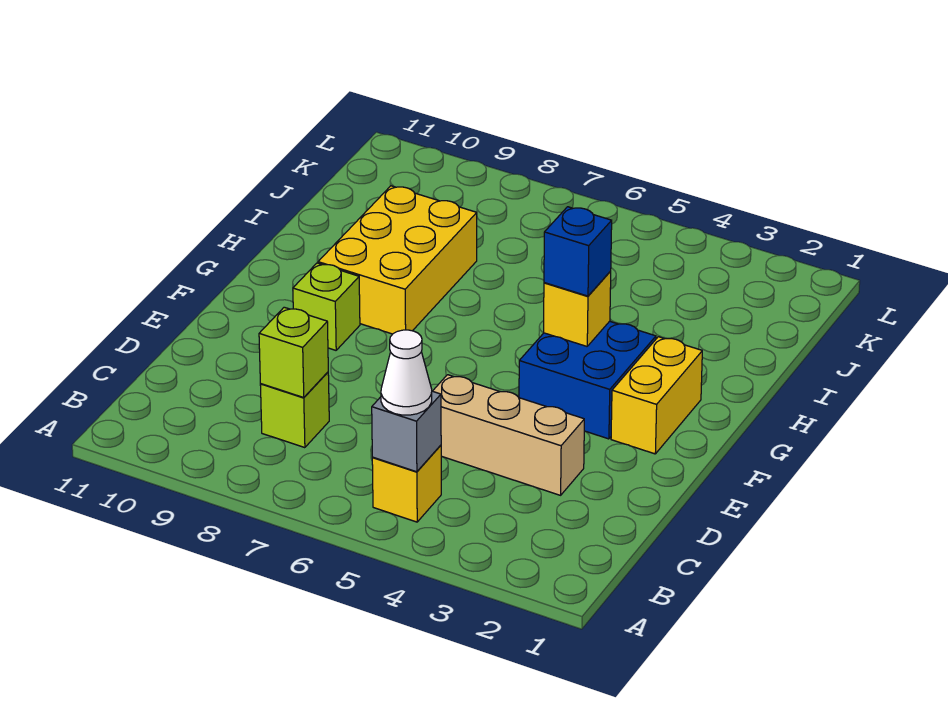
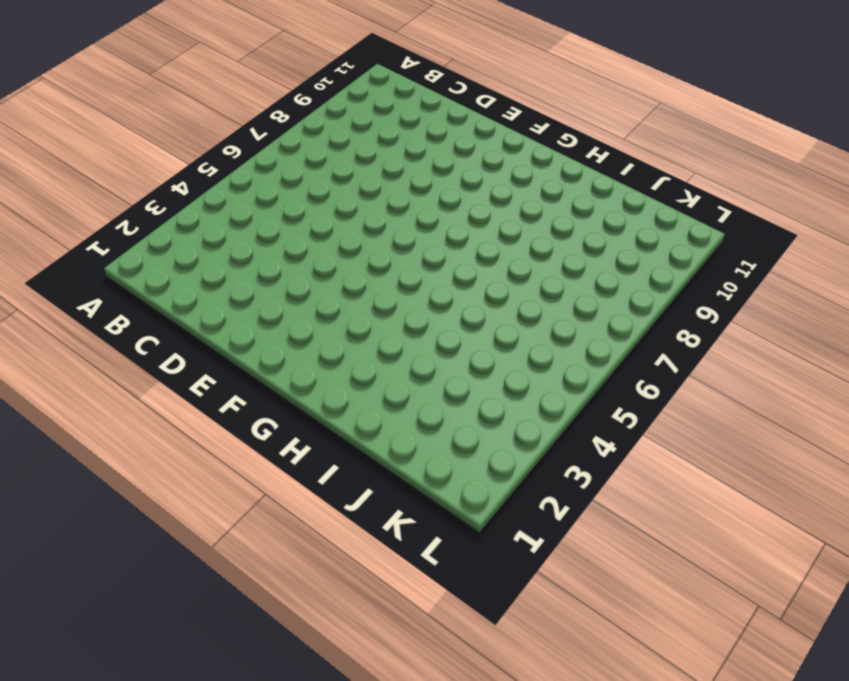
none -> yellow 1x1 brick [372,445,441,522]
none -> lime 1x1 brick [260,372,329,448]
none -> tan 1x3 brick [433,375,584,495]

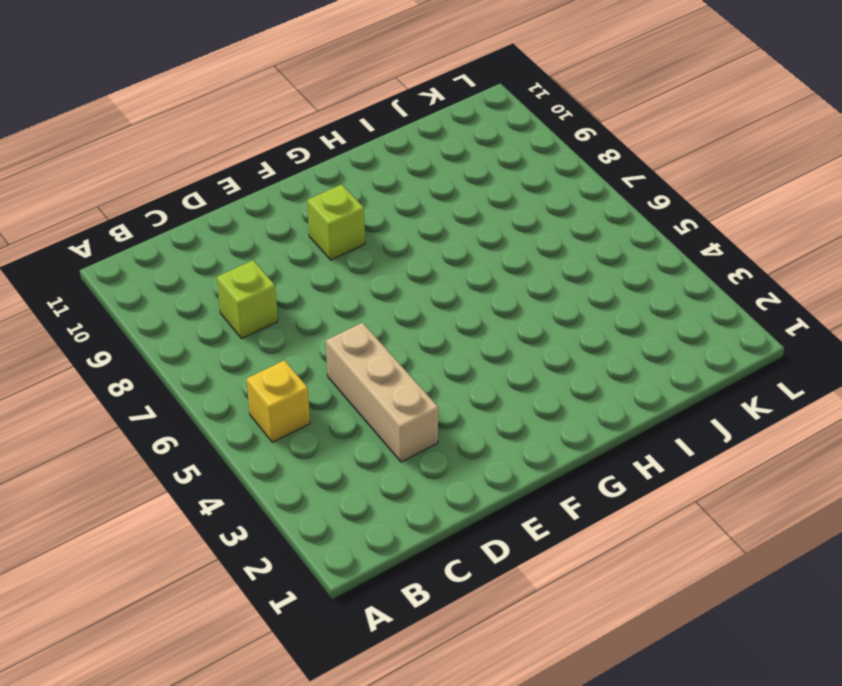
none -> yellow 1x2 brick [611,337,702,454]
none -> blue 2x2 brick [519,321,656,439]
none -> yellow 2x3 brick [318,186,477,334]

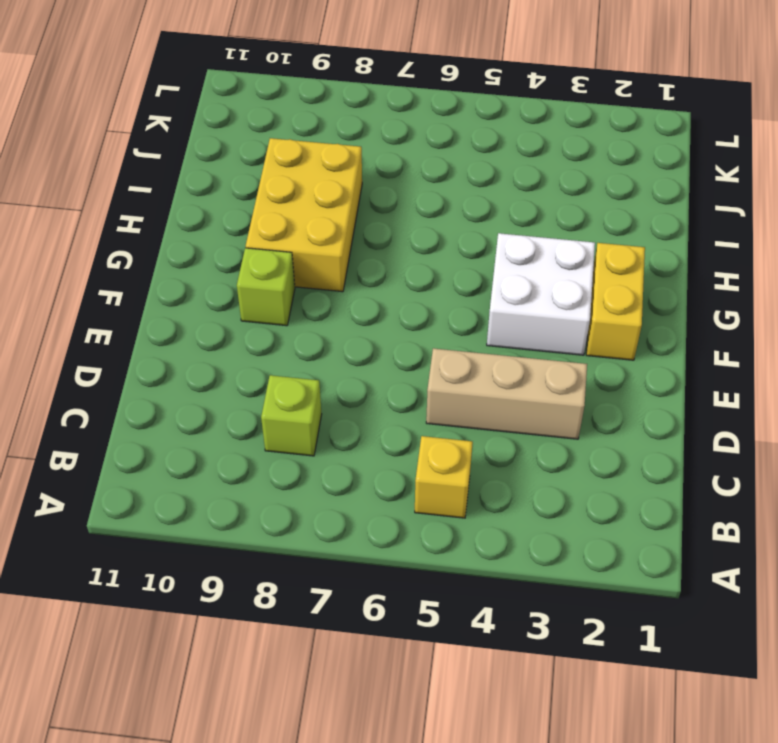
white 2x2 brick [487,233,595,355] -> blue 2x2 brick [519,321,656,439]
none -> grey 1x1 brick [372,391,441,472]
none -> lime 1x1 brick [259,307,328,397]
none -> yellow 1x1 brick [544,271,611,346]

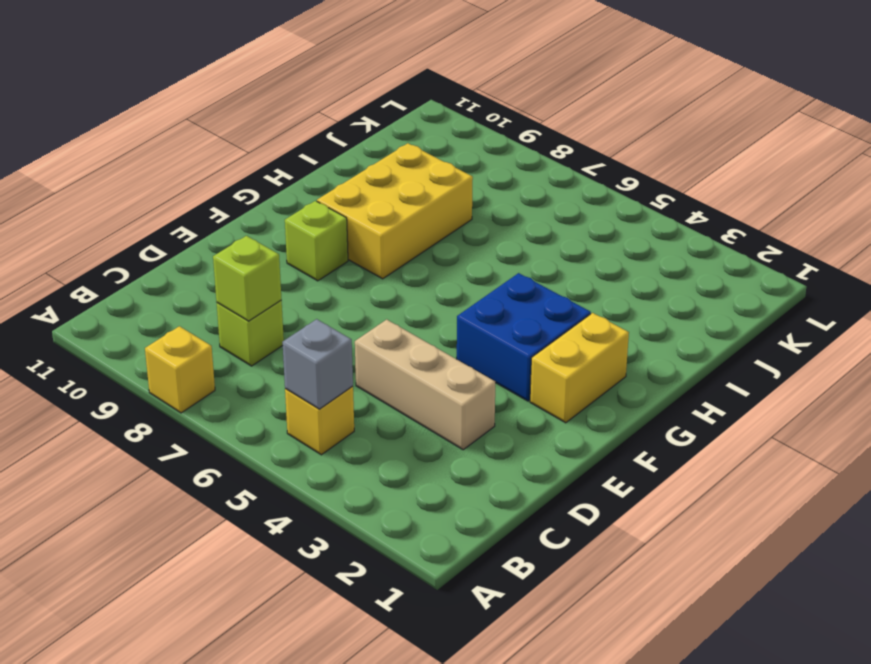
yellow 1x1 brick [145,326,215,413] -> yellow 1x1 brick moved to [544,271,611,346]
none -> white 1x1 cone [381,330,432,415]
none -> blue 1x1 brick [544,207,612,296]

